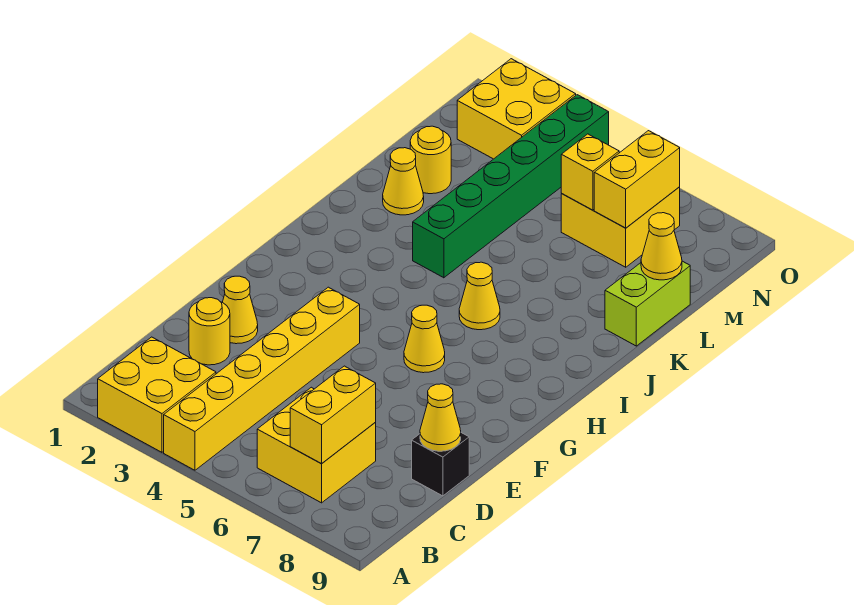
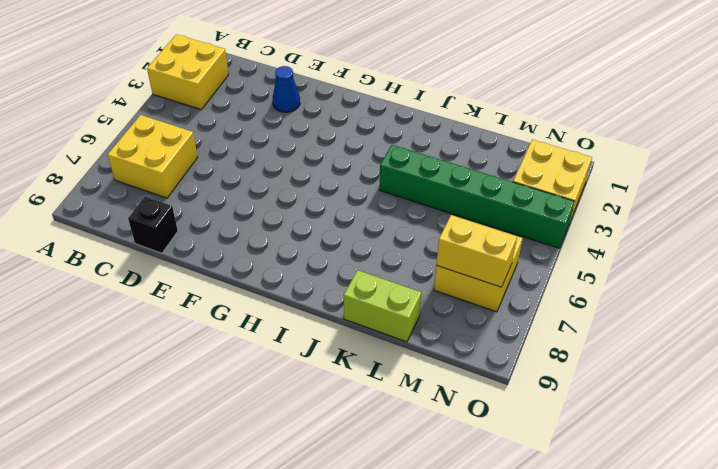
blue 1x1 cone [273,66,300,112] -> yellow 1x1 cone [222,276,258,344]
none -> yellow 1x6 brick [164,287,360,470]
none -> yellow 1x1 round brick [189,298,230,365]
none -> yellow 1x1 cone [404,305,445,373]

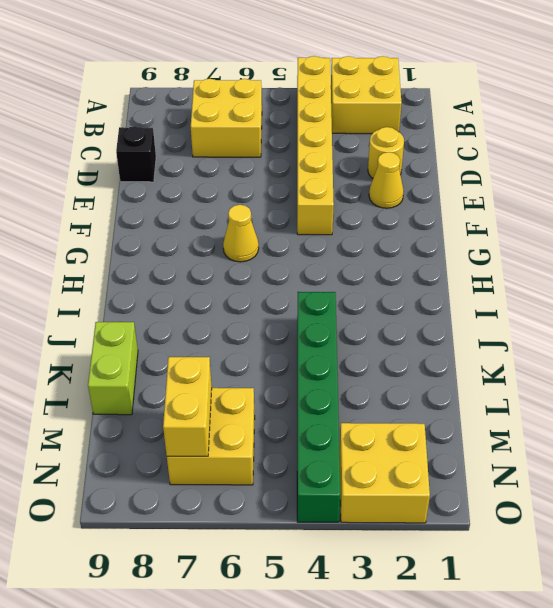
none -> yellow 1x1 cone [459,262,500,330]
none -> yellow 1x1 cone [383,148,424,215]
none -> yellow 1x1 round brick [410,126,451,194]

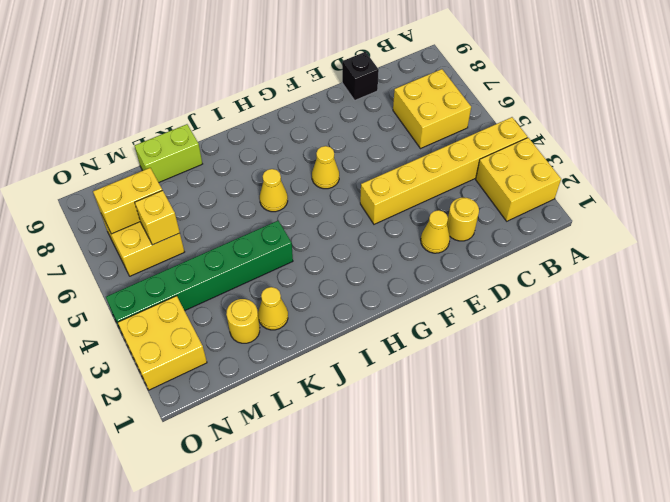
none -> yellow 1x2 brick [290,366,376,463]
none -> yellow 1x1 cone [420,384,461,451]
none -> yellow 1x1 cone [641,213,682,280]

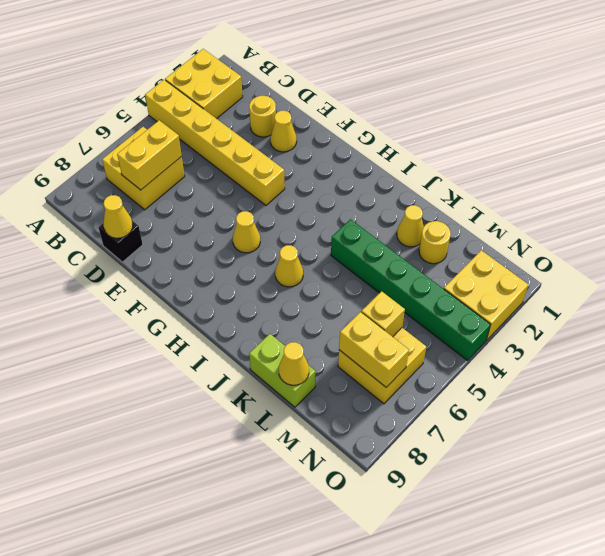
yellow 1x2 brick [117,120,182,190] -> yellow 1x2 brick turned to [290,366,376,463]

